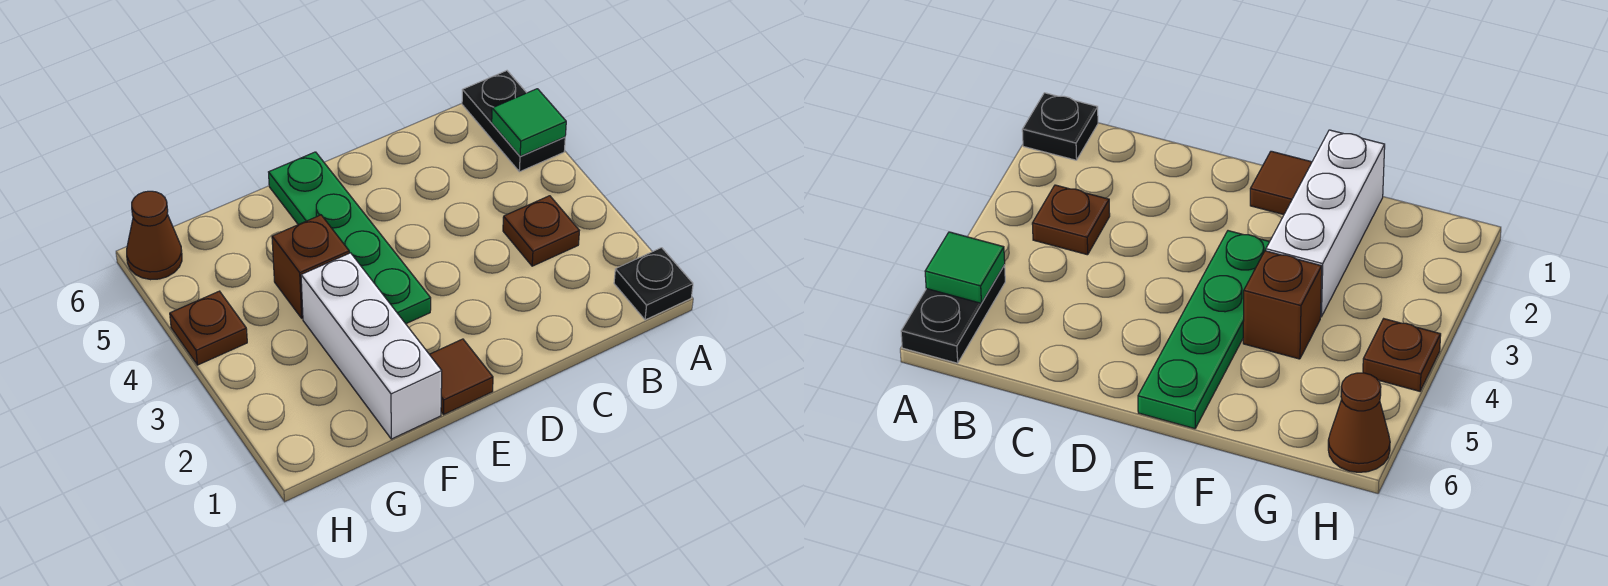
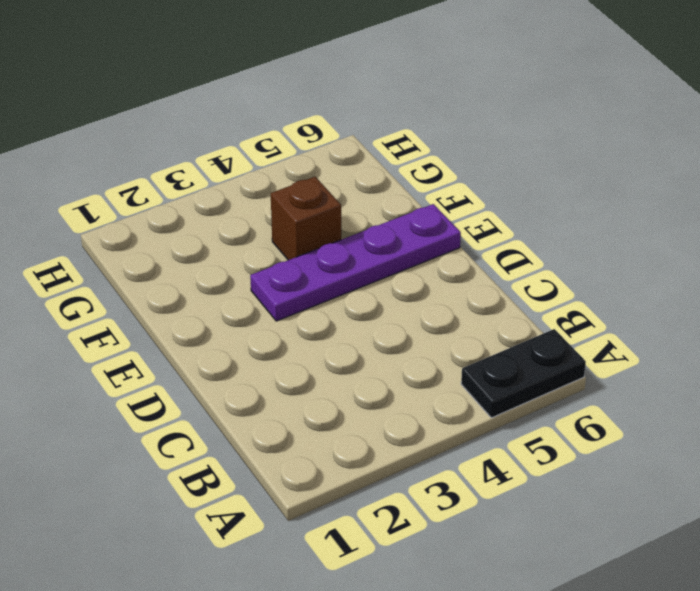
purple 1x4 plate [250,204,461,321] -> green 1x4 plate [269,152,431,324]
none -> black 1x1 plate [614,248,693,320]
none -> brown 1x1 plate [503,196,579,266]

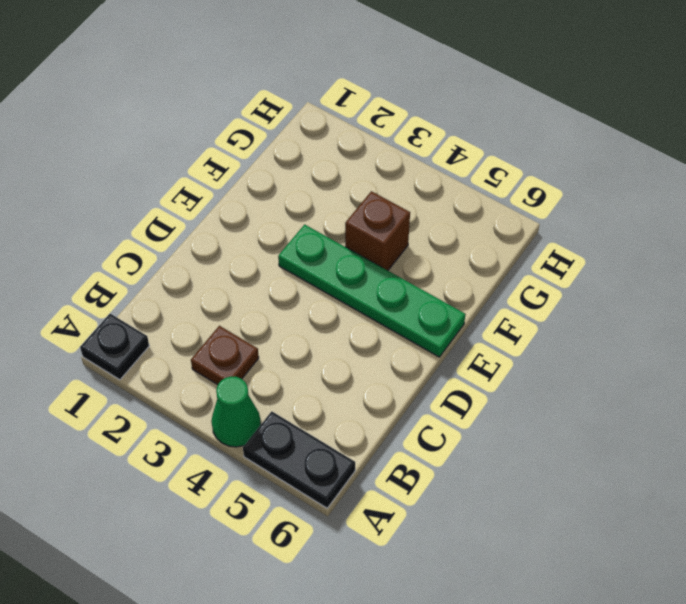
green 1x1 cone [211,376,261,447] -> none
none -> brown 1x1 tile [429,339,493,414]
none -> white 1x3 brick [301,253,442,439]

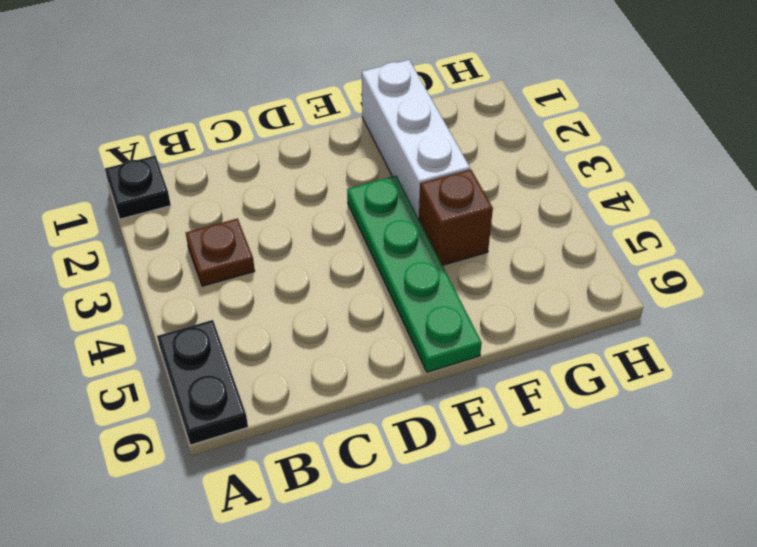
none -> brown 1x1 tile [429,339,493,414]
none -> brown 1x1 plate [170,291,247,365]

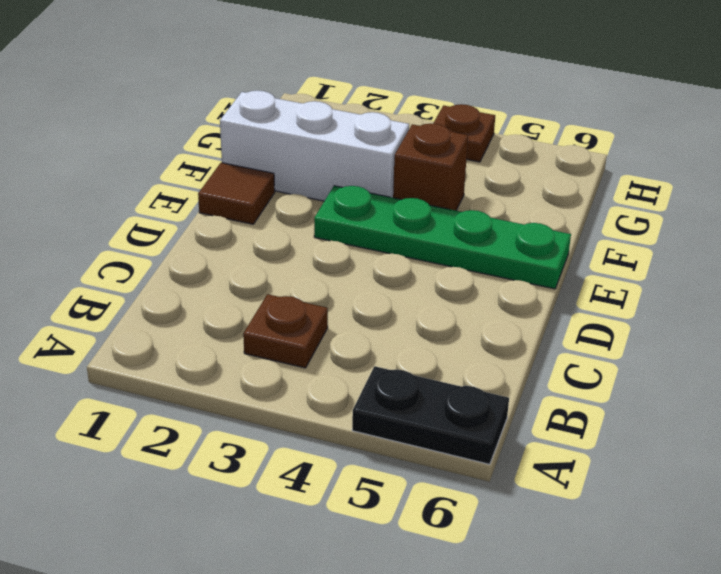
none -> black 1x1 plate [614,248,693,320]
none -> brown 1x1 cone [127,191,182,280]

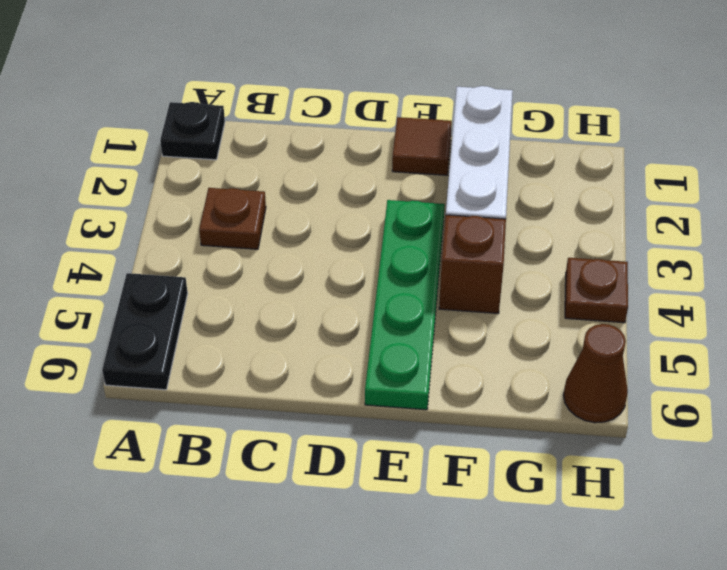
none -> green 1x1 tile [492,89,566,156]

